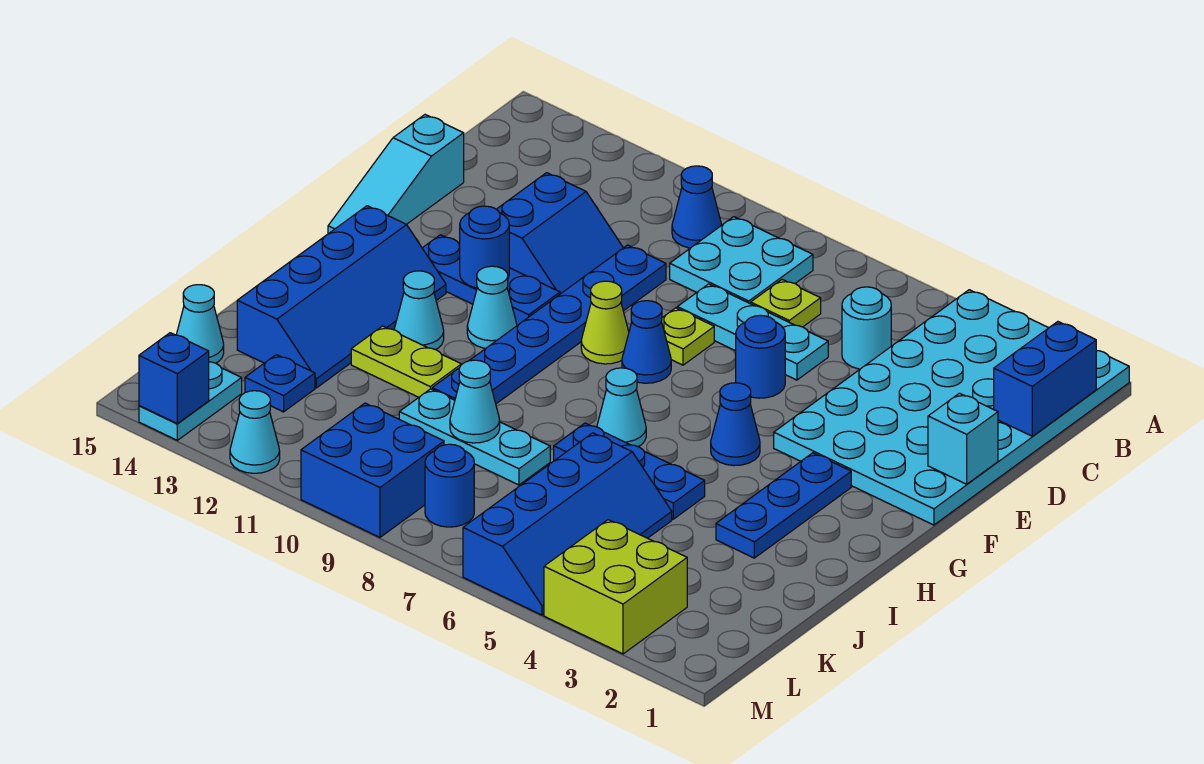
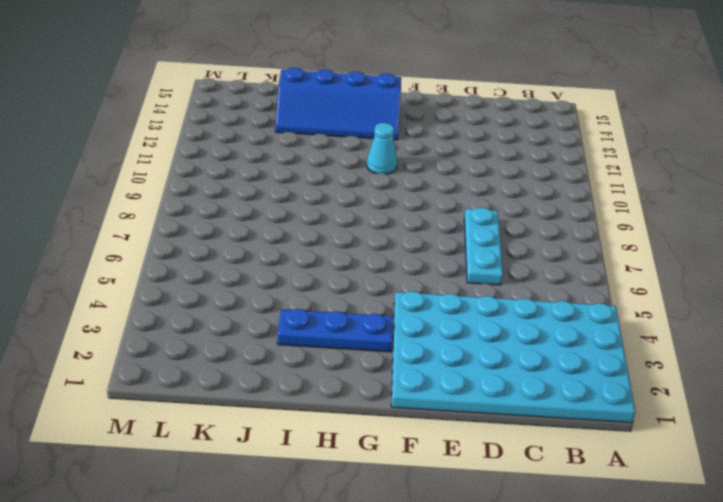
none -> cyan 2x2 plate [670,217,813,304]
none -> blue 1x1 cone [672,166,721,248]
none -> cyan 1x1 round brick [842,287,891,369]
none -> lime 1x1 plate [751,280,821,327]

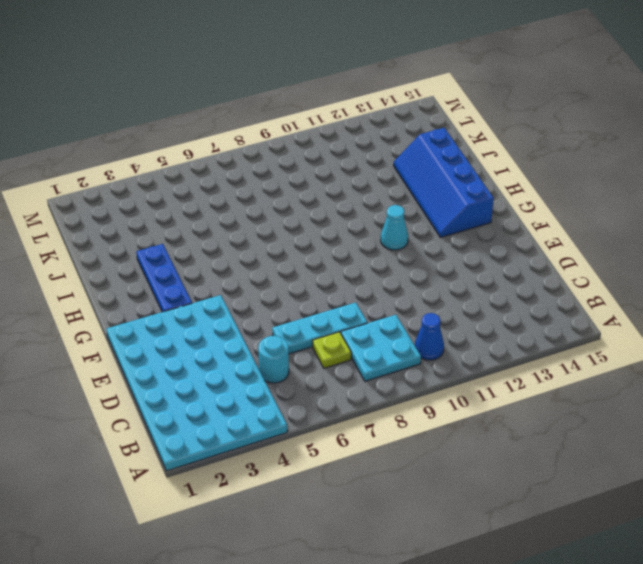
none -> blue 1x6 plate [432,245,666,404]
none -> blue 2x2 slope [496,173,623,294]
none -> cyan 1x3 slope [328,115,464,234]
none -> blue 1x1 round brick [736,315,785,398]

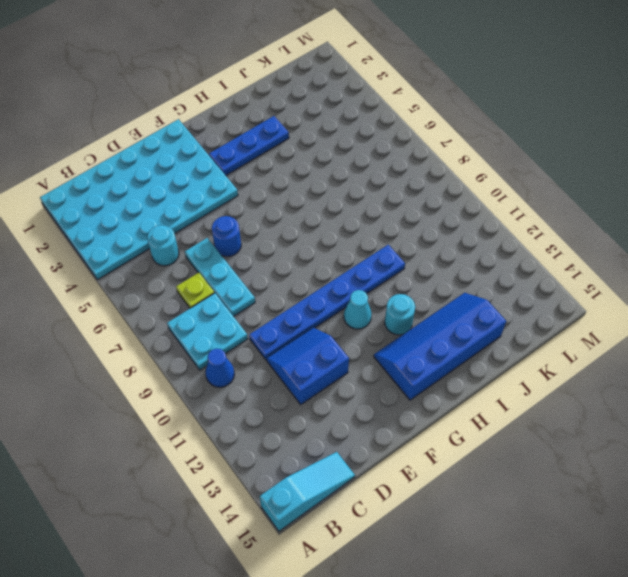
cyan 1x3 slope [260,452,355,531] -> cyan 1x3 slope moved to [328,115,464,234]
cyan 1x1 round brick [385,294,415,335] -> cyan 1x1 cone [394,271,444,350]
none -> lime 1x1 plate [662,308,714,365]
none -> blue 1x1 cone [622,301,671,383]
none -> lime 1x1 cone [581,281,629,364]
none -> blue 1x3 plate [422,235,560,325]

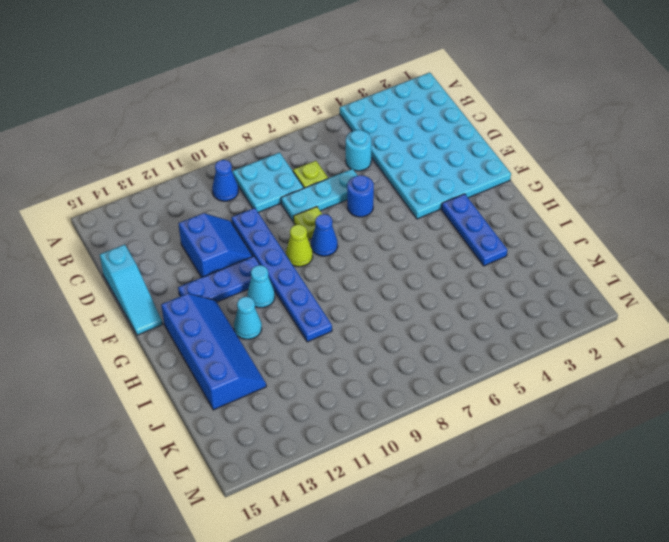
none -> blue 1x1 cone [711,383,760,466]
none -> cyan 1x1 cone [597,368,646,447]
none -> blue 1x3 plate [554,423,705,519]
none -> lime 1x2 plate [351,326,462,397]

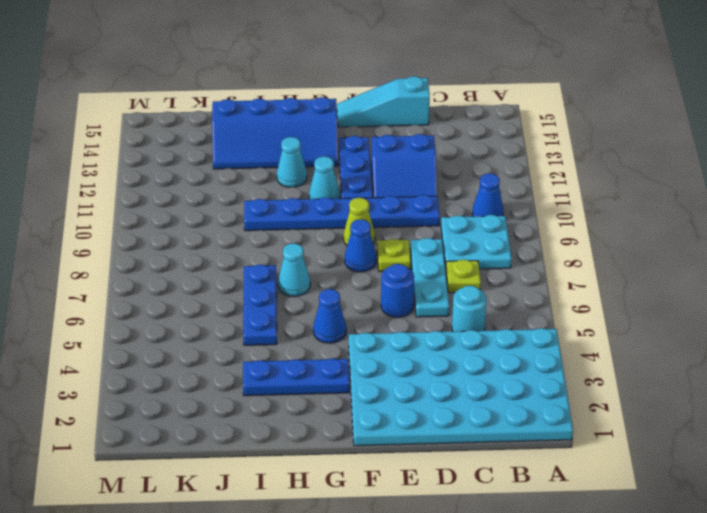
none -> lime 1x2 plate [351,326,462,397]
none -> blue 2x4 slope [463,433,672,615]
none -> cyan 1x3 plate [399,389,550,485]
none -> blue 1x1 plate [245,355,315,412]

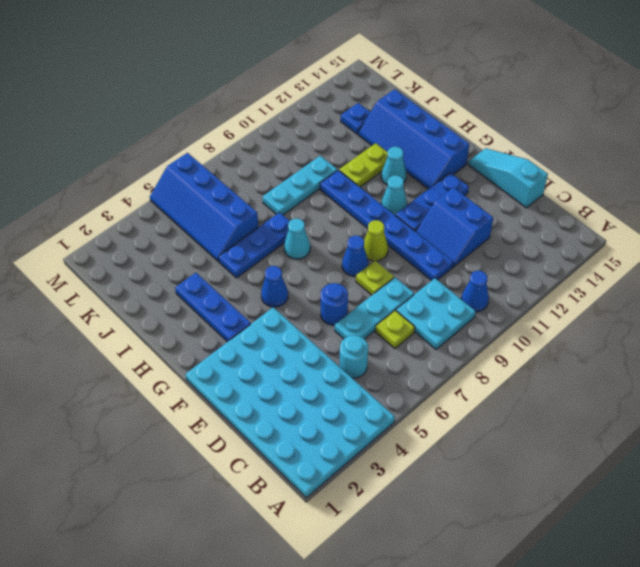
none -> cyan 1x1 cone [176,285,224,363]
none -> lime 2x2 brick [544,520,687,654]
none -> blue 1x1 round brick [425,444,474,527]
none -> blue 2x2 brick [301,403,444,537]

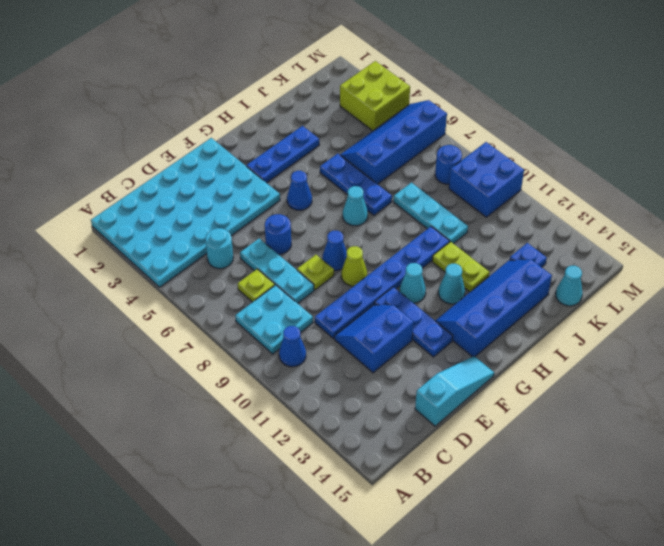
none -> cyan 1x2 plate [139,362,242,440]
none -> cyan 1x1 cone [230,391,280,473]
none -> blue 1x2 brick [994,322,1096,436]
none -> cyan 1x1 brick [928,393,998,484]

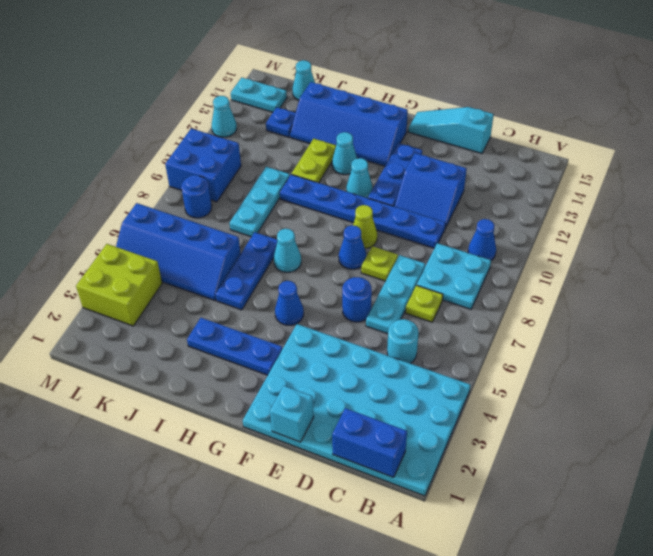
none -> blue 1x1 round brick [460,206,509,288]
none -> cyan 1x1 cone [450,360,500,443]
none -> blue 1x1 brick [139,333,209,423]

